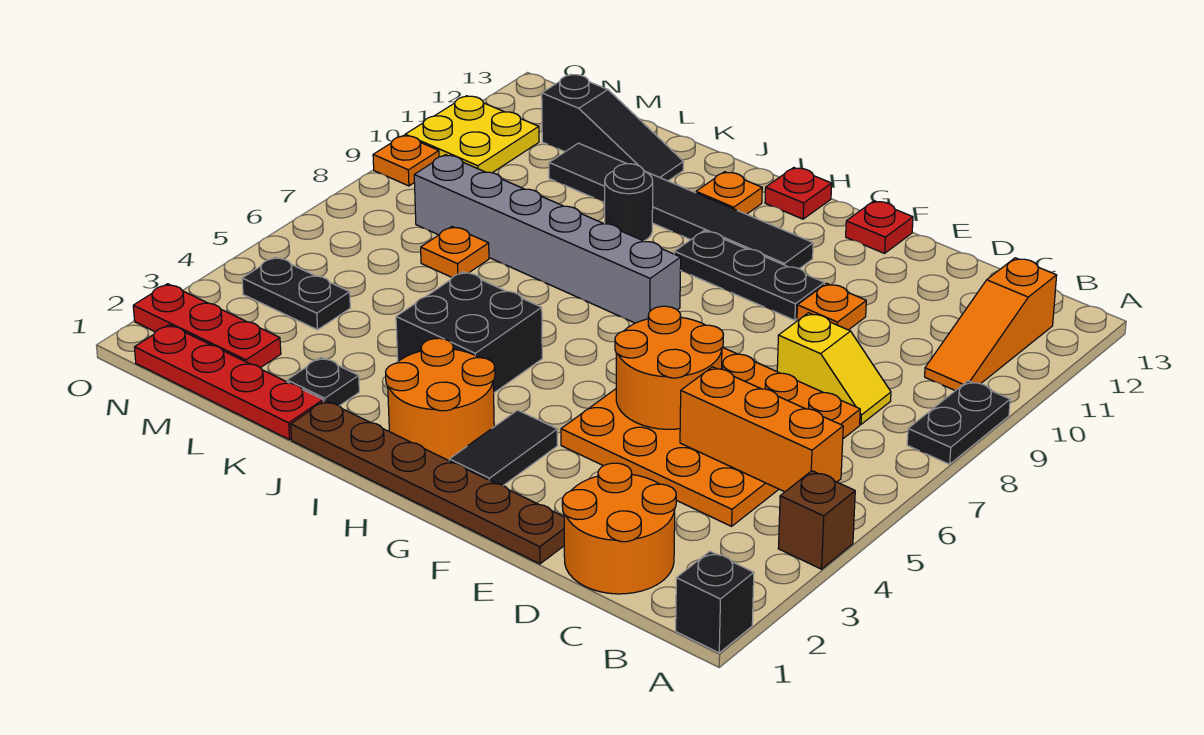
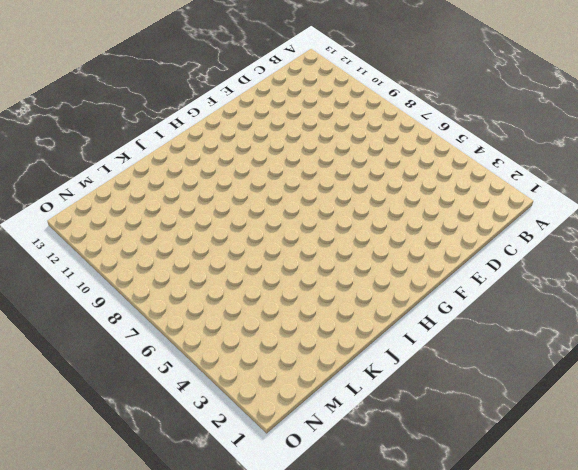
none -> black 1x1 brick [676,551,754,653]
none -> brown 1x1 brick [778,471,855,569]
none -> black 1x2 plate [907,381,1010,464]

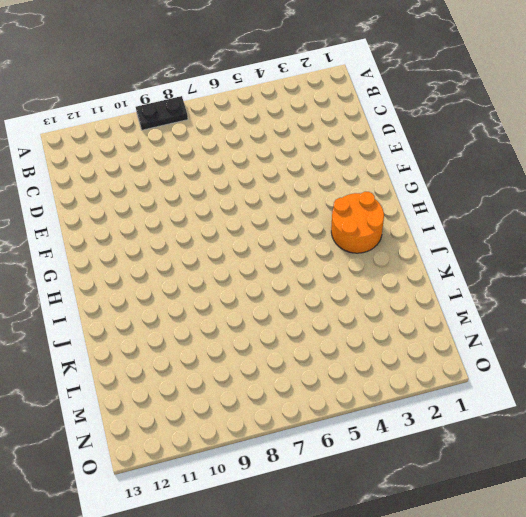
none -> black 1x1 brick [676,551,754,653]
none -> brown 1x1 brick [778,471,855,569]
none -> orange 1x3 slope [925,258,1057,391]

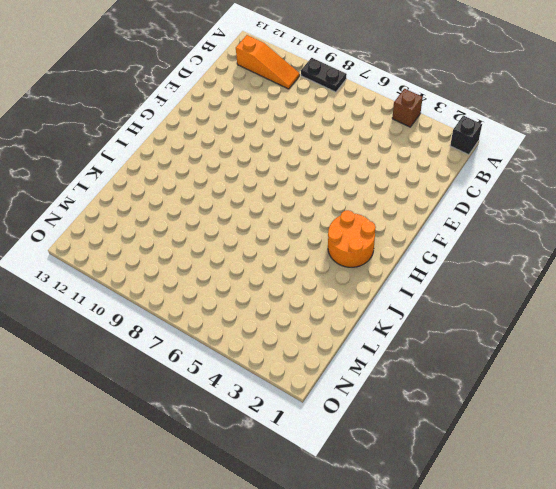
none -> orange 2x2 round brick [562,463,676,594]
none -> orange 4x4 plate [561,347,860,526]
none -> yellow 1x2 slope [777,313,891,424]

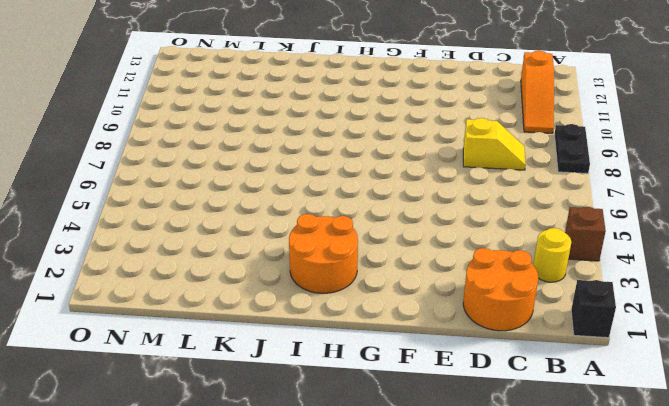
yellow 1x1 round brick [533,228,571,282] -> none
none -> orange 4x4 plate [561,347,860,526]
none -> brown 1x6 plate [291,401,564,564]
none -> orange 1x1 plate [797,283,866,330]

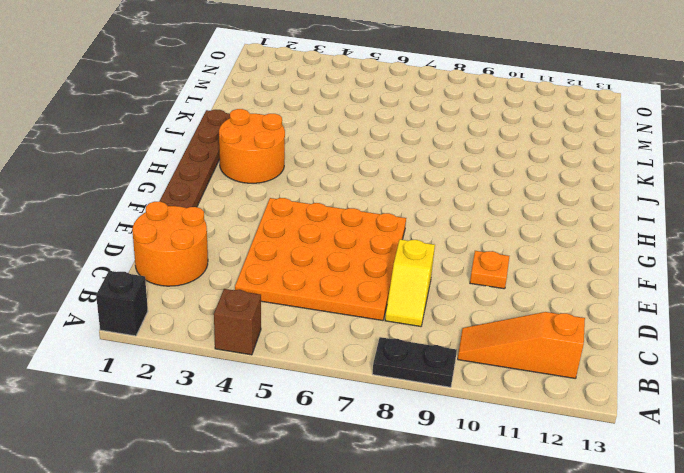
none -> black 1x3 plate [674,231,824,320]
none -> red 1x1 plate [846,201,913,253]
none -> black 1x2 tile [449,410,558,486]

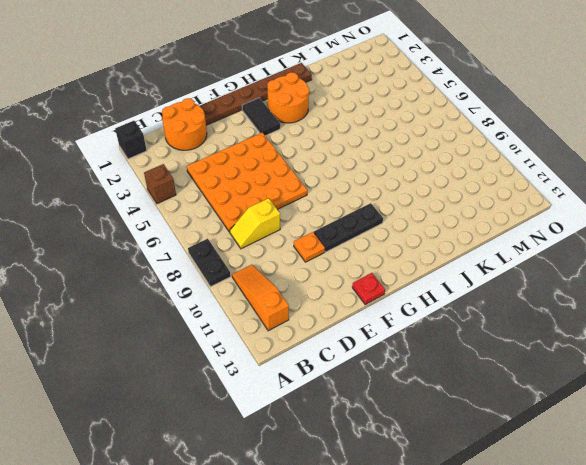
none -> black 1x6 tile [549,143,813,269]
none -> grey 1x6 brick [414,155,681,323]
none -> red 1x1 plate [765,167,832,219]

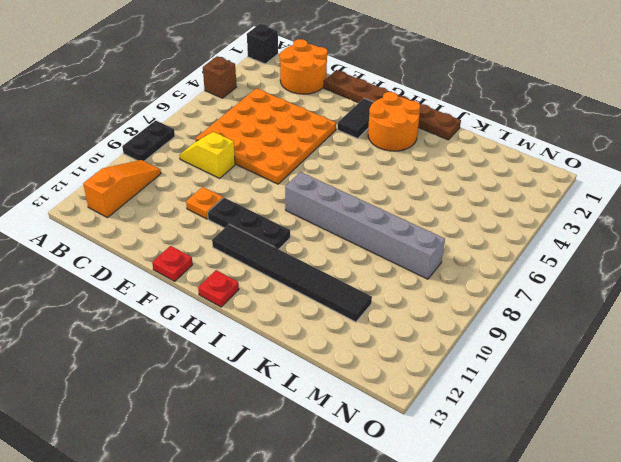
none -> black 2x2 brick [396,272,542,393]
none -> orange 1x1 plate [696,172,762,214]
none -> black 1x1 round brick [605,164,653,241]

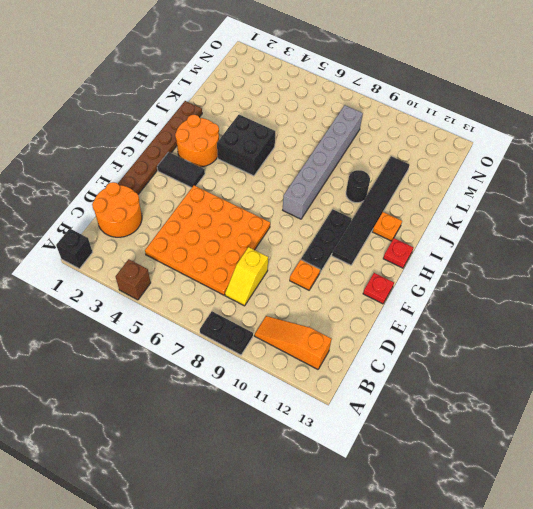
none -> red 1x4 plate [134,325,323,440]
none -> black 1x1 plate [287,357,359,406]
none -> black 1x3 slope [542,74,684,181]

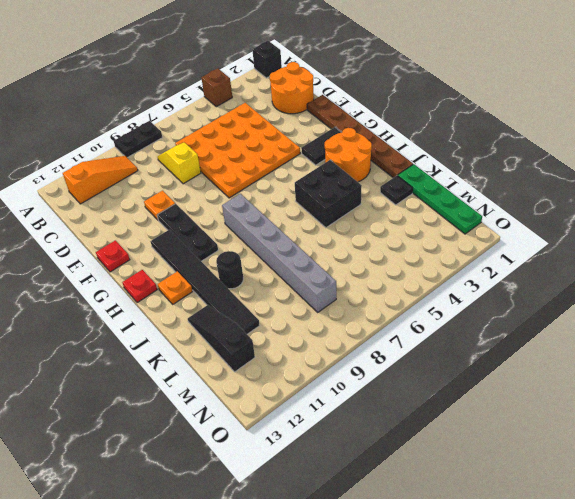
green 1x4 plate [398,164,482,234] -> red 1x4 plate [134,325,323,440]
none -> orange 1x1 plate [421,227,489,277]
none -> red 1x3 plate [133,284,281,368]
none -> black 1x2 plate [242,257,350,330]

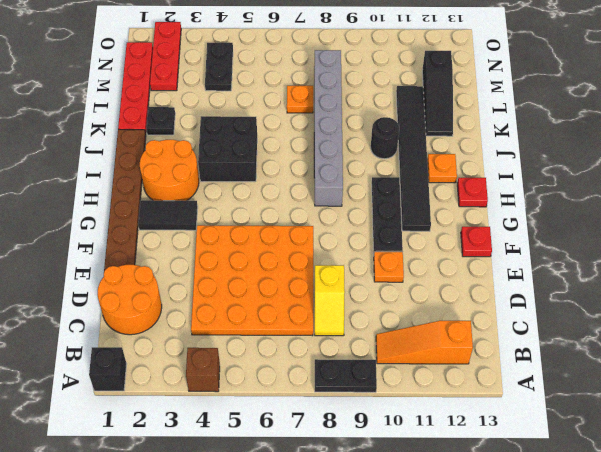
none -> yellow 2x2 plate [405,96,539,173]
none -> orange 1x1 plate [373,135,439,186]
none -> orange 1x3 brick [680,367,843,492]

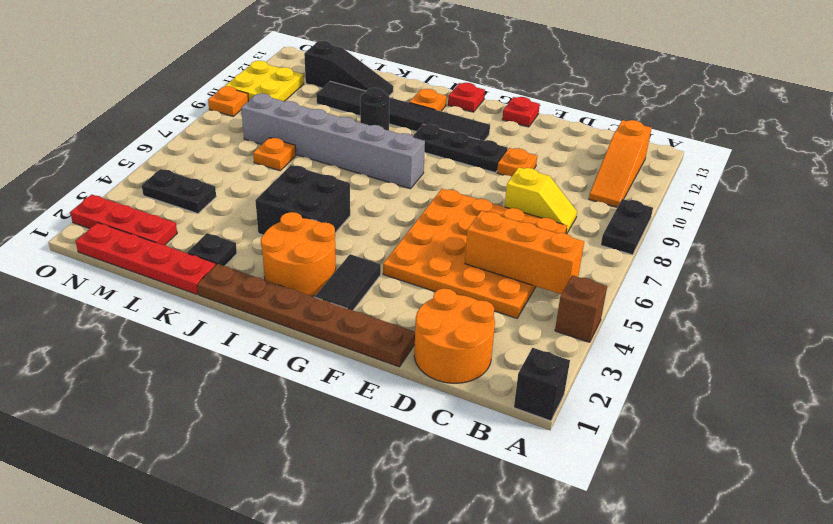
none -> orange 2x2 round brick [615,306,723,429]

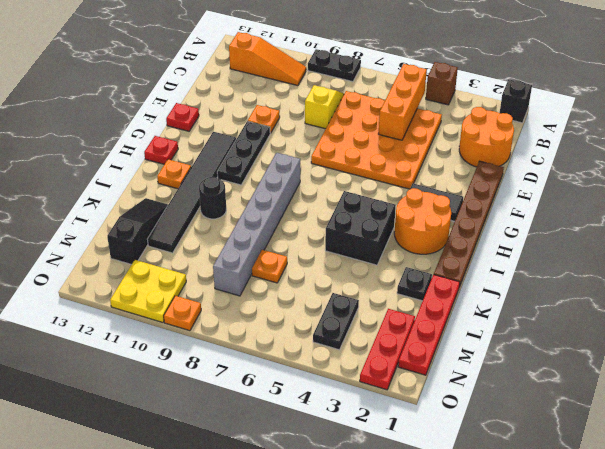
none -> orange 2x2 round brick [615,306,723,429]

